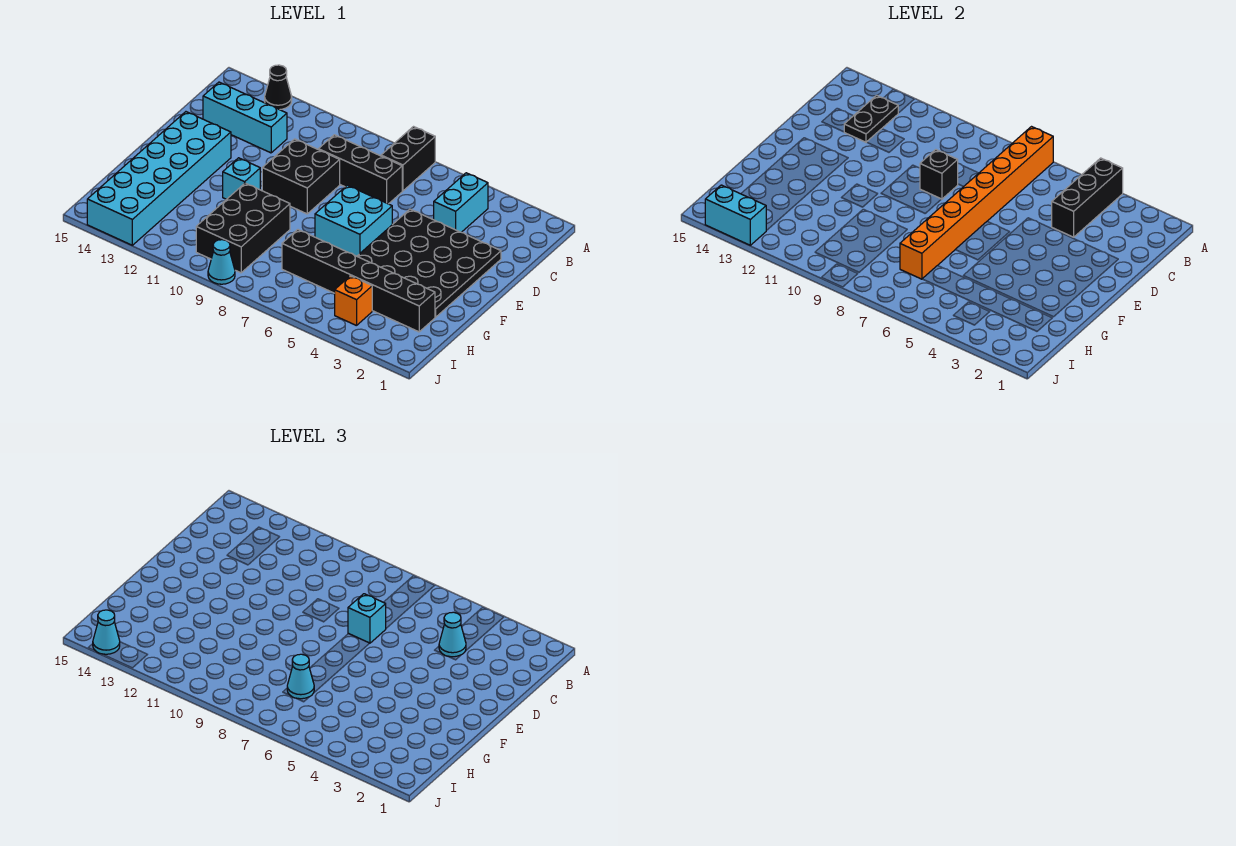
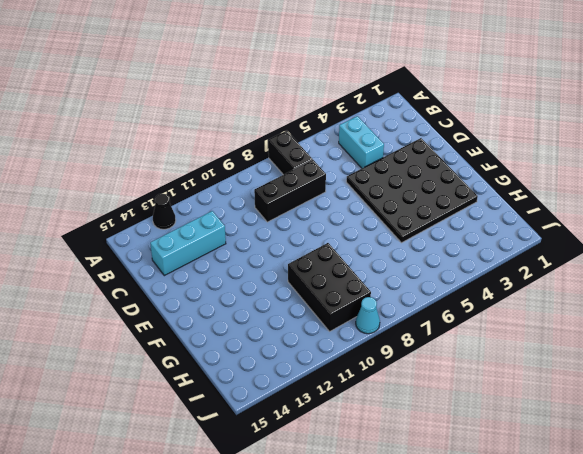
none -> black 2x2 brick [262,139,340,214]
none -> cyan 2x2 brick [315,185,392,256]
none -> cyan 2x6 brick [87,112,231,245]

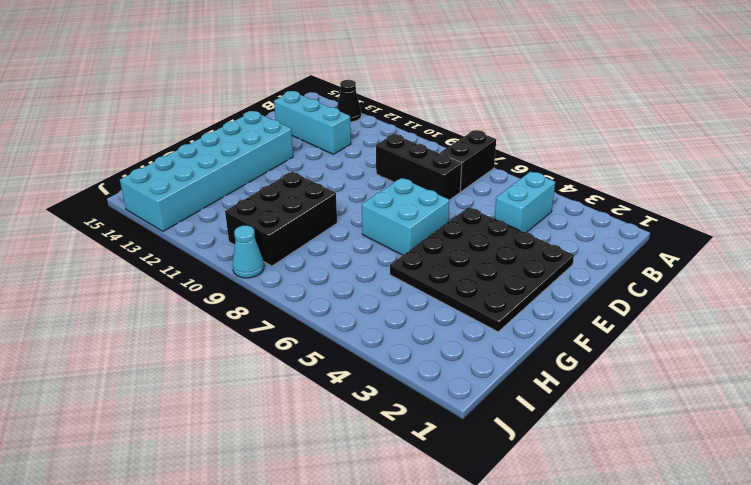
none -> black 2x2 brick [262,139,340,214]
none -> cyan 1x1 brick [223,158,260,199]
none -> black 1x6 brick [282,230,435,332]

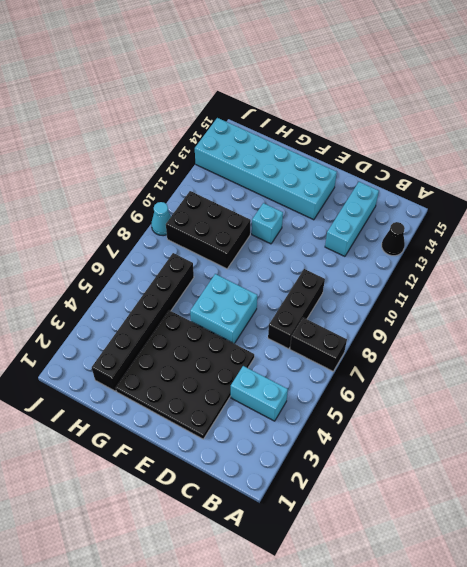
none -> black 2x2 brick [262,139,340,214]
none -> orange 1x1 brick [335,276,372,326]
none -> black 1x3 brick [1052,158,1123,237]

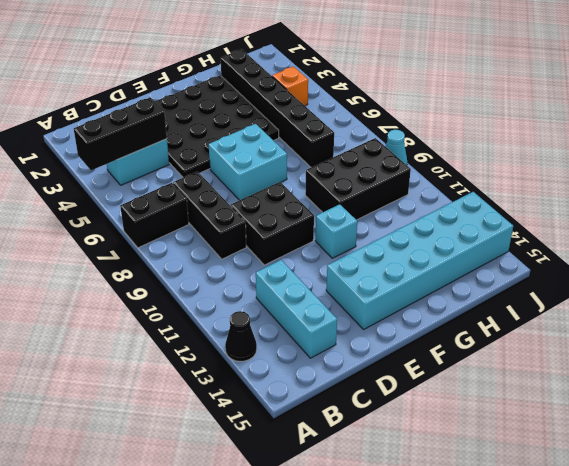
none -> orange 1x8 brick [900,127,1053,279]
none -> black 1x2 plate [844,95,898,142]
none -> black 1x1 brick [920,150,958,199]

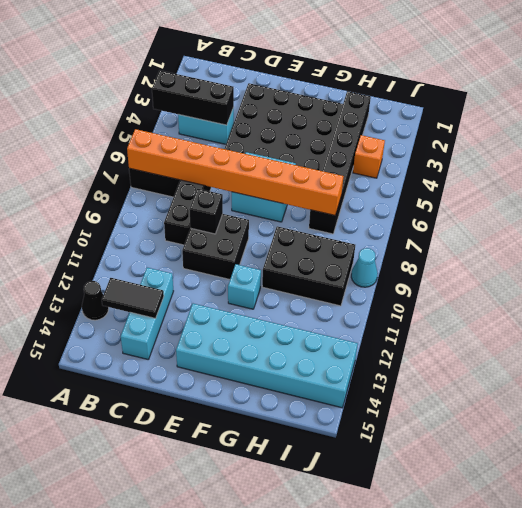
black 1x2 tile [102,278,164,319] -> black 1x2 plate [844,95,898,142]
none -> cyan 1x2 brick [705,185,766,245]
none -> cyan 1x1 cone [439,612,466,657]
none -> cyan 1x1 brick [348,594,386,643]

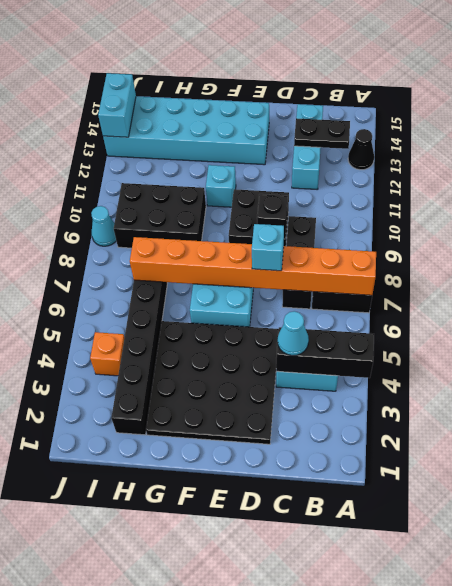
none -> cyan 1x1 cone [287,654,314,699]
none -> cyan 1x1 cone [93,610,120,654]

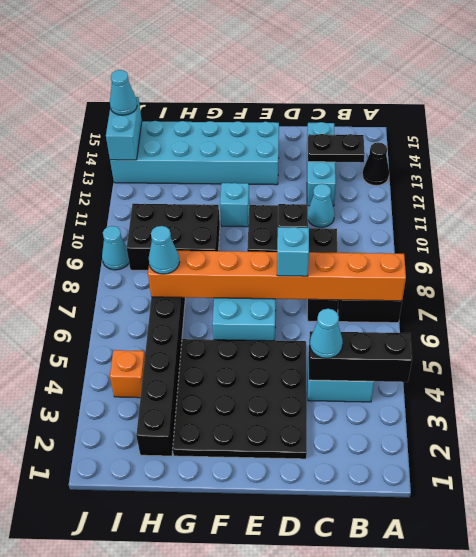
cyan 1x1 cone [308,184,335,227] -> none

